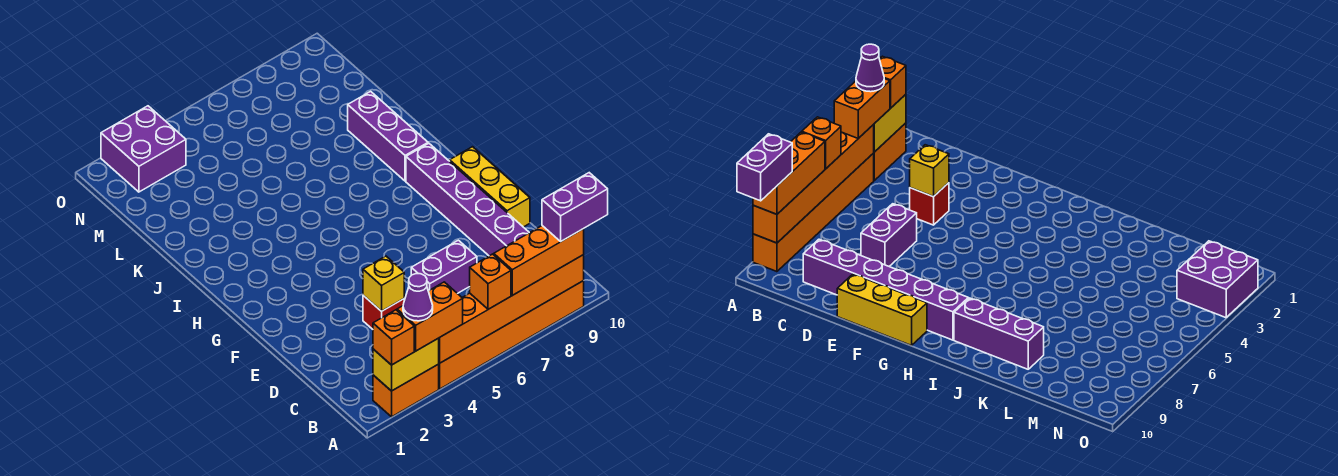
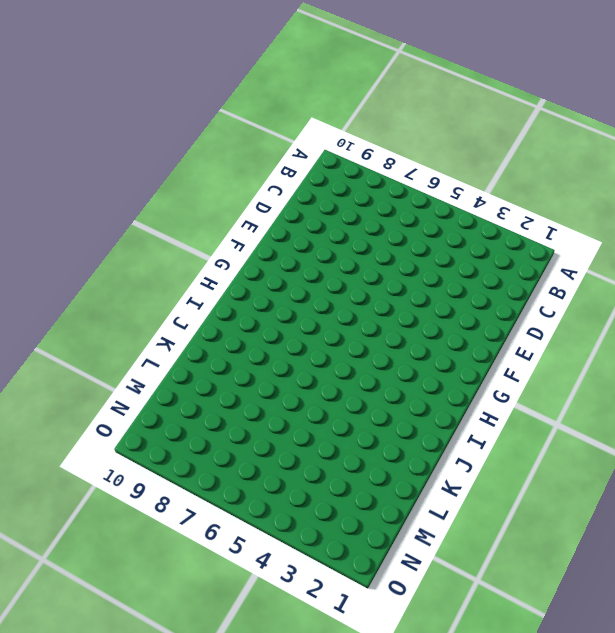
none -> orange 1x2 brick [373,364,439,417]
none -> orange 1x6 brick [439,281,584,389]
none -> purple 1x6 brick [406,143,529,256]

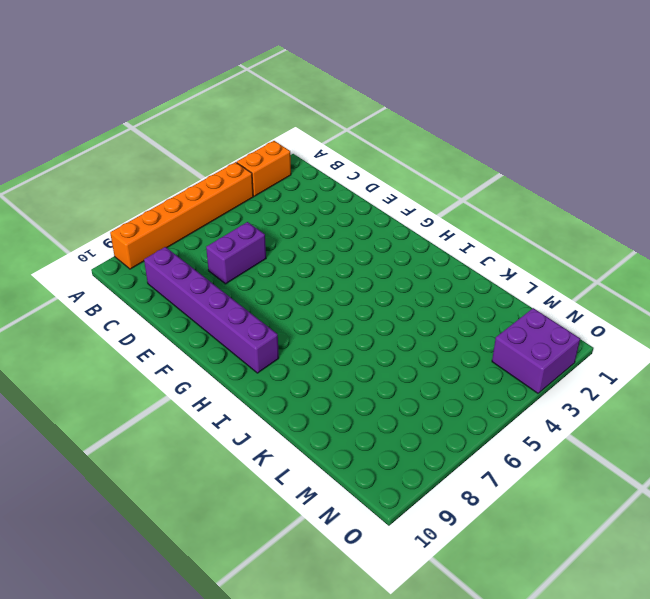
none -> red 1x1 brick [363,295,404,329]
none -> yellow 1x3 brick [450,147,530,227]
none -> purple 1x3 brick [348,91,428,181]

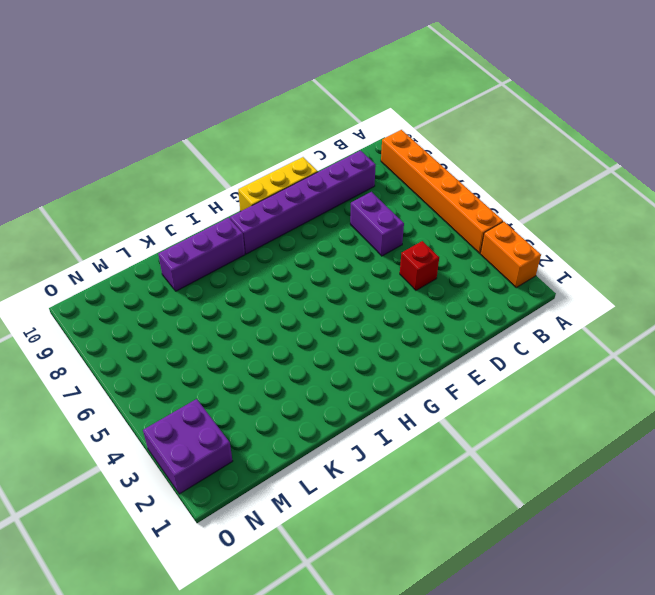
none -> yellow 1x2 brick [373,338,439,391]
none -> orange 1x6 brick [439,255,584,363]
none -> yellow 1x1 brick [363,256,404,311]

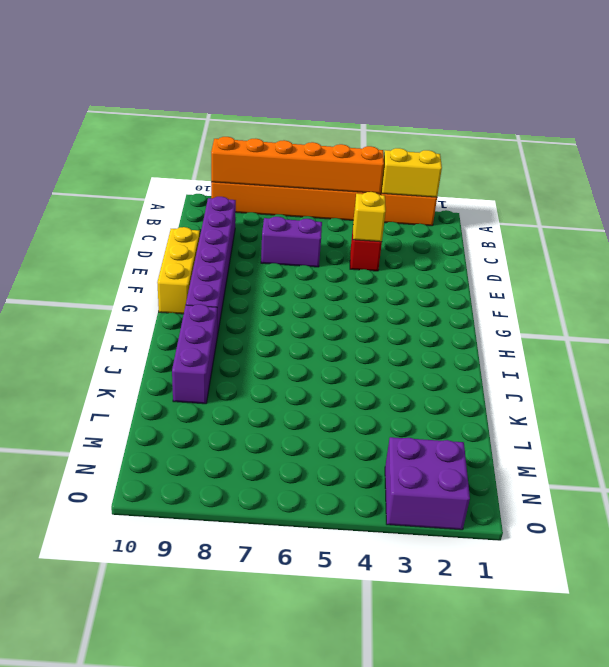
none -> orange 1x1 brick [373,310,414,365]
none -> orange 1x2 brick [397,282,463,351]
none -> orange 1x1 brick [470,254,511,309]

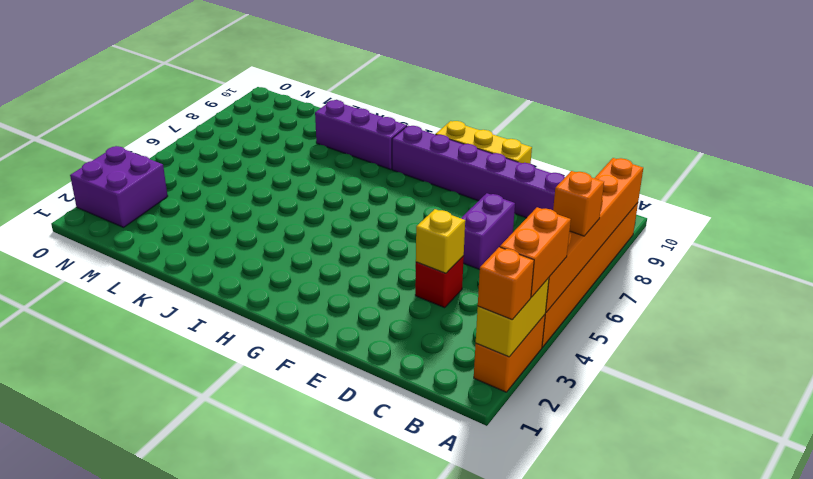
none -> orange 1x3 brick [494,226,584,295]
none -> purple 1x1 cone [403,274,433,321]
none -> purple 1x2 brick [542,173,608,241]

